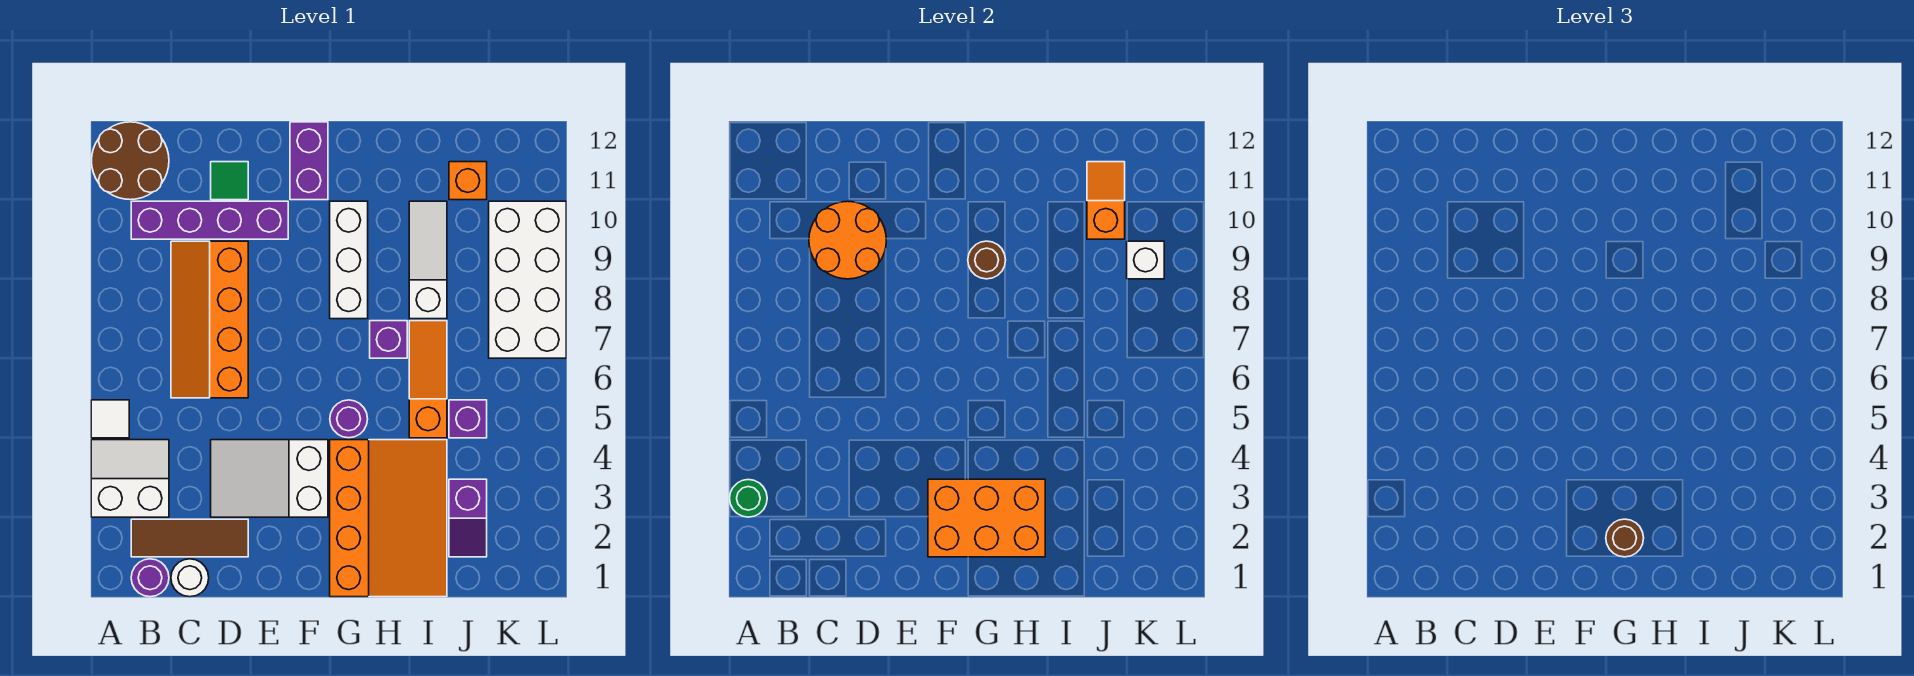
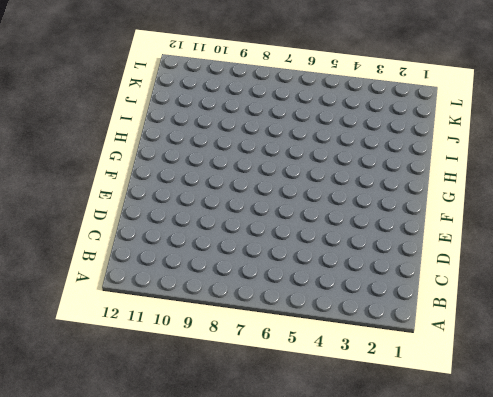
none -> white 2x2 slope [91,440,169,517]
none -> white 1x1 tile [91,400,129,438]
none -> brown 2x2 round brick [92,122,169,200]

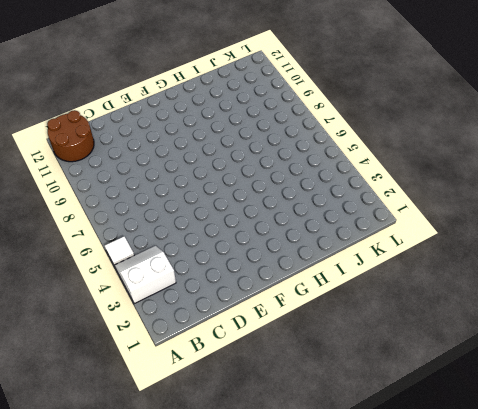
none -> purple 1x1 round brick [131,559,169,597]
none -> brown 1x3 tile [131,519,248,557]
none -> purple 1x4 brick [131,201,288,239]

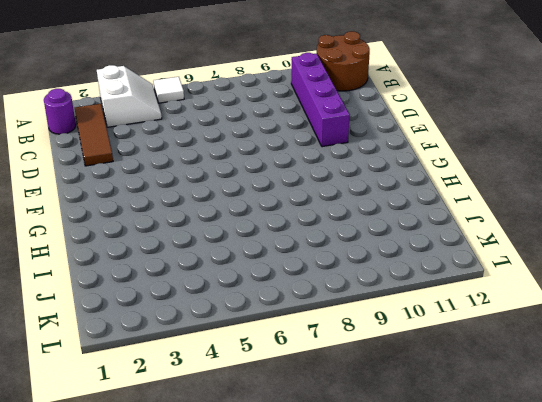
none -> white 1x1 round brick [171,559,209,597]
none -> orange 2x4 slope [171,241,248,398]
none -> white 2x3 slope [211,440,328,517]

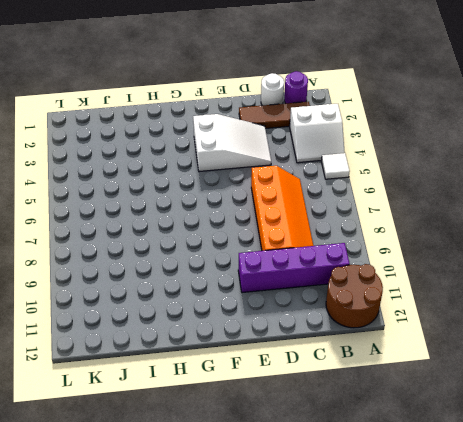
none -> green 1x1 tile [211,162,248,200]
none -> purple 1x2 brick [290,122,328,200]
none -> orange 3x4 slope [330,440,447,597]

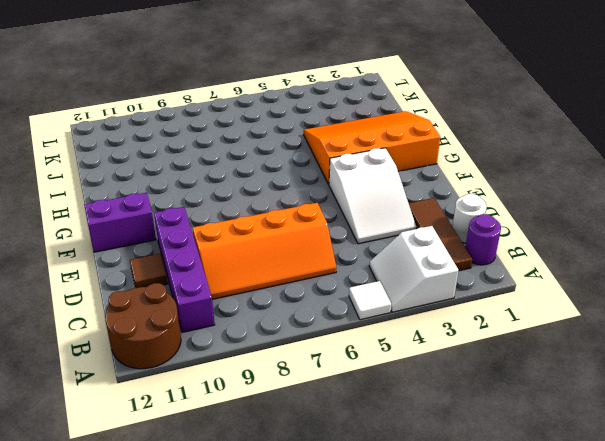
brown 1x1 tile [130,254,168,288] -> green 1x1 tile [211,162,248,200]
none -> purple 1x1 round brick [330,400,368,438]
none -> white 1x3 brick [330,201,368,319]
none -> purple 1x1 brick [370,321,407,358]

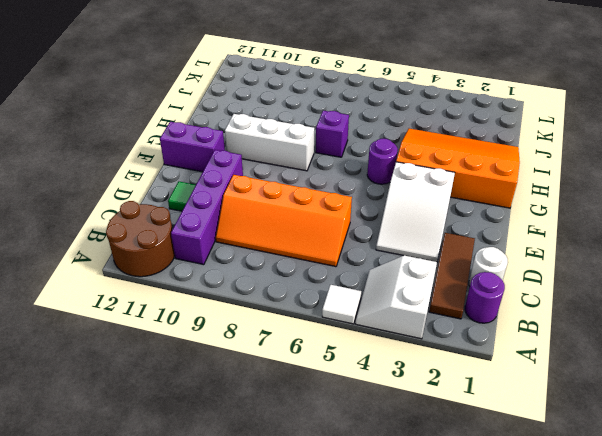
none -> orange 1x3 slope [409,321,447,438]
none -> white 1x3 slope [409,201,447,319]
none -> purple 1x2 slope [449,479,487,557]

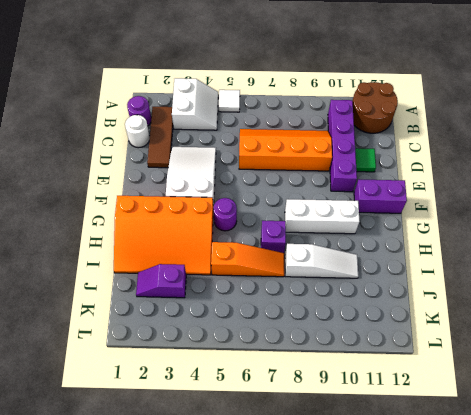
none -> purple 1x1 brick [449,400,487,438]
none -> orange 1x1 brick [449,162,487,200]
none -> white 2x4 brick [489,201,566,358]

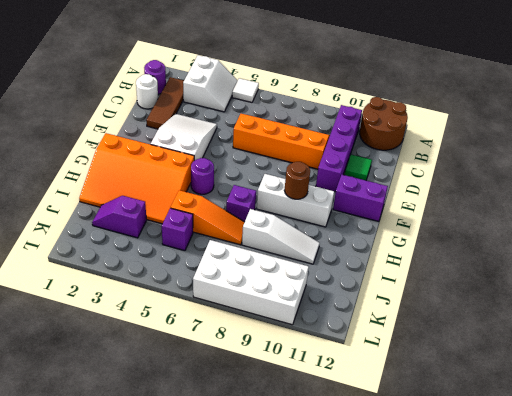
none -> orange 1x1 brick [449,162,487,200]
none -> green 1x1 round brick [730,480,767,517]
none -> orange 2x2 round brick [809,201,886,279]

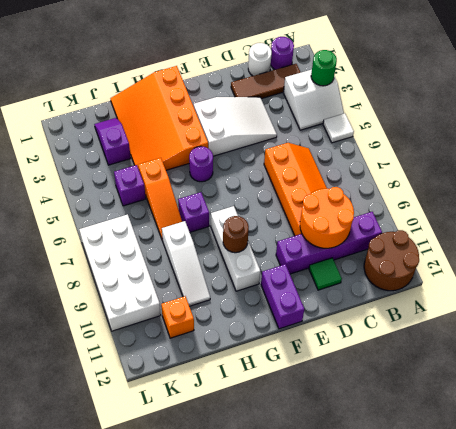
none -> orange 2x3 brick [928,479,1045,557]
none -> orange 1x2 slope [1087,162,1125,239]
none -> white 1x1 brick [1127,241,1164,279]

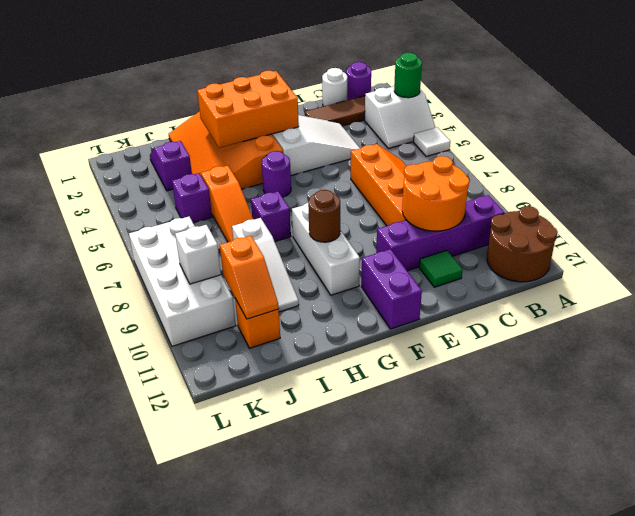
none -> brown 1x1 round brick [1606,519,1644,557]

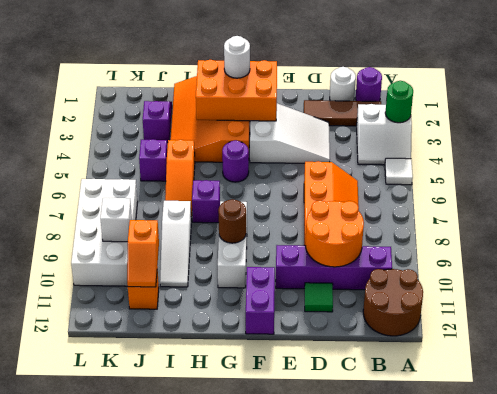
white 1x1 round brick [224,36,250,78] -> brown 1x1 round brick [1606,519,1644,557]

